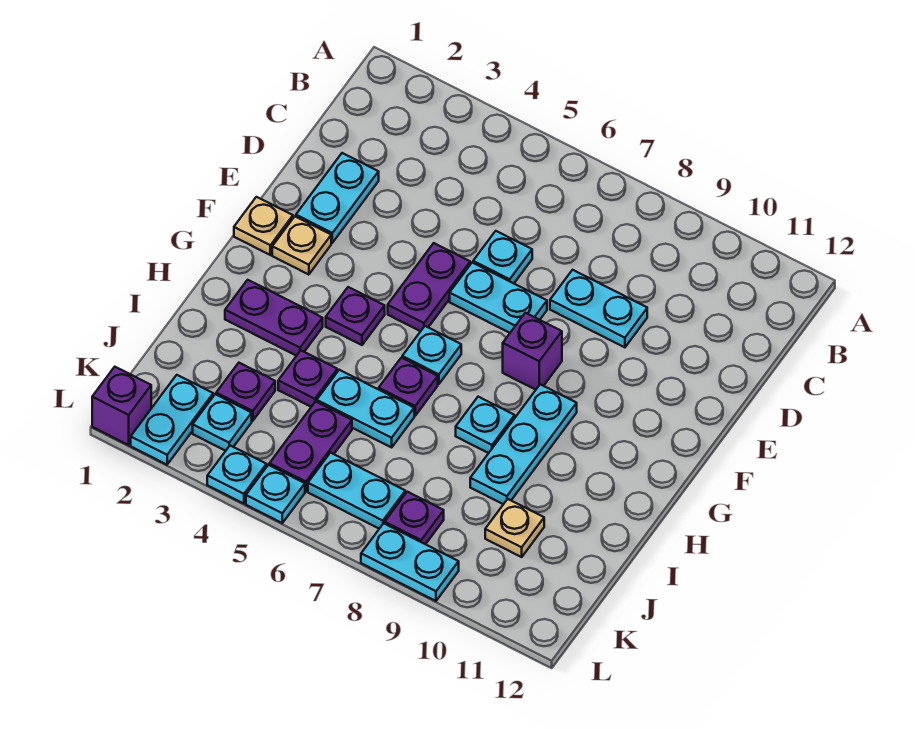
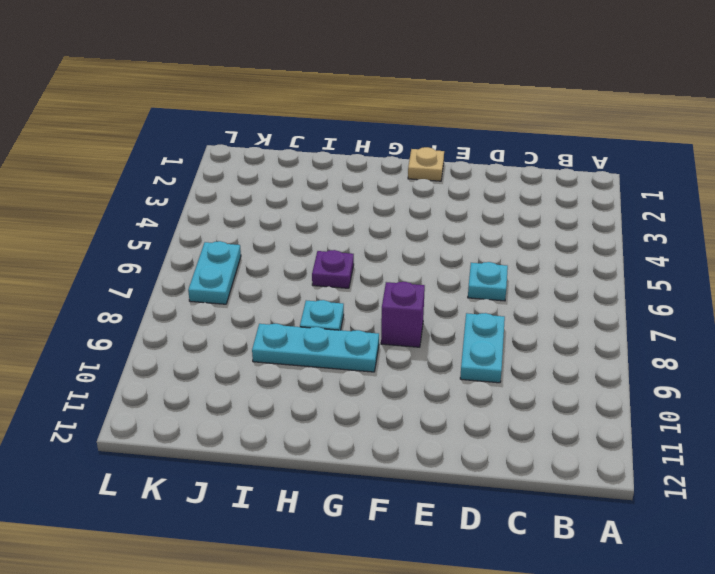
none -> cyan 1x2 plate [296,153,379,243]
none -> purple 1x2 plate [388,243,470,331]
none -> cyan 1x2 plate [450,263,547,333]

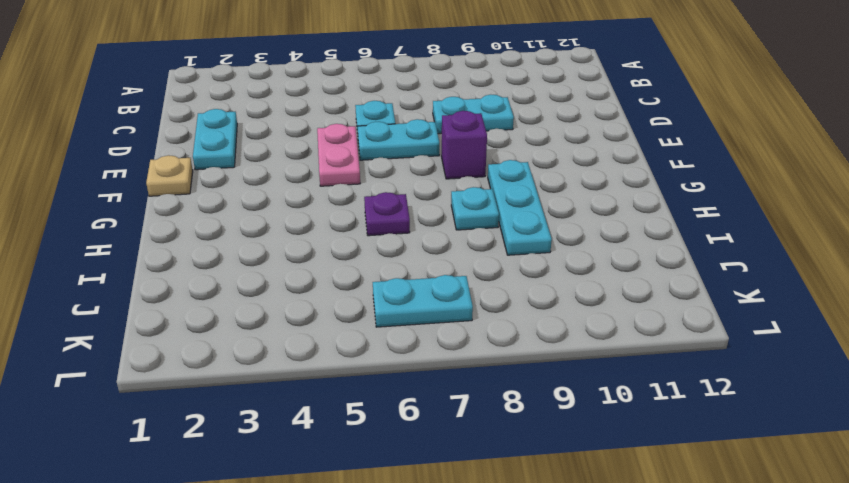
pink 1x2 plate [317,124,360,186] -> purple 1x2 plate [388,243,470,331]
none -> tan 1x1 plate [272,217,331,275]
none -> purple 1x1 plate [326,287,385,345]
none -> cyan 1x1 plate [402,326,461,384]

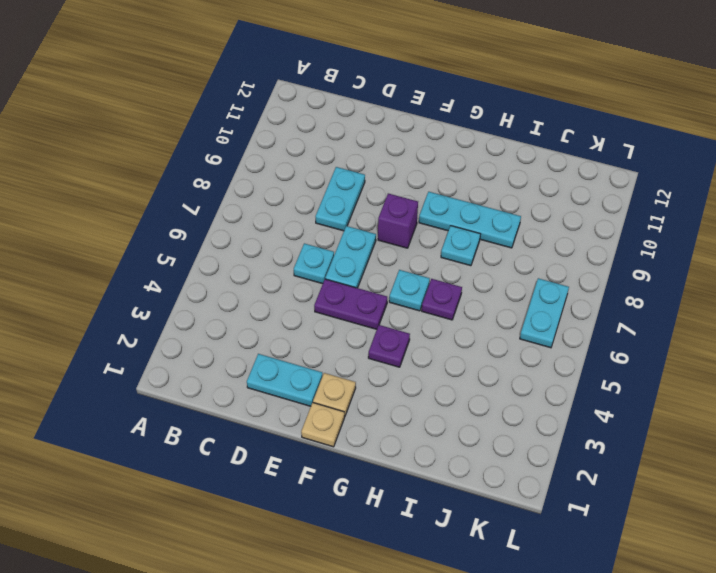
none -> purple 1x2 plate [225,280,323,356]
none -> purple 1x1 plate [278,351,337,407]
none -> cyan 1x2 plate [317,370,414,447]

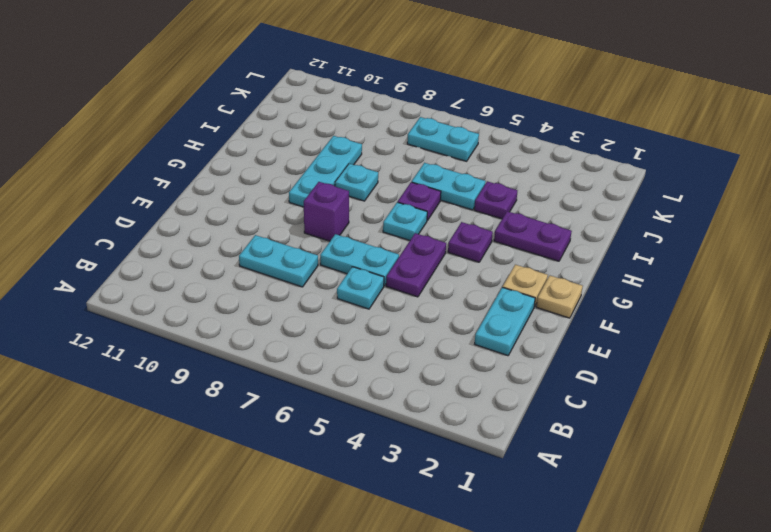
none -> purple 1x1 plate [216,363,275,421]
none -> purple 1x2 plate [269,402,352,491]
none -> tan 1x1 plate [485,499,544,557]

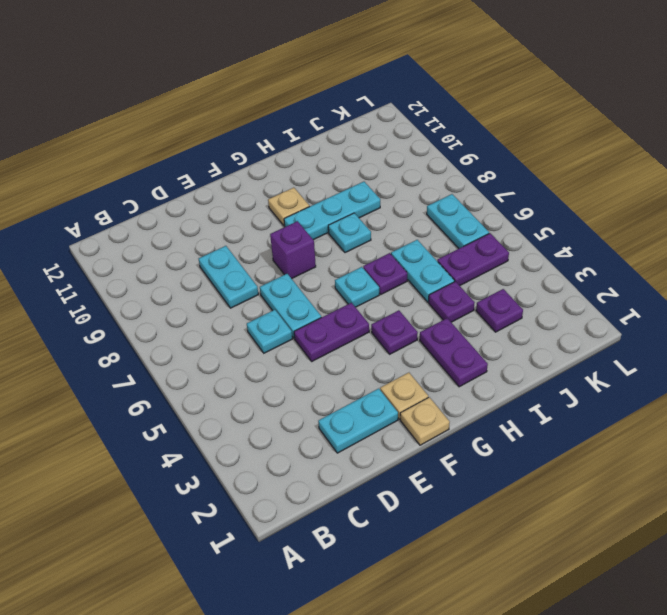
tan 1x1 plate [268,188,310,226] -> tan 1x1 plate moved to [485,499,544,557]
none -> cyan 1x2 plate [131,375,213,465]
none -> cyan 1x1 plate [193,394,252,451]
none -> purple 1x1 plate [385,492,444,544]

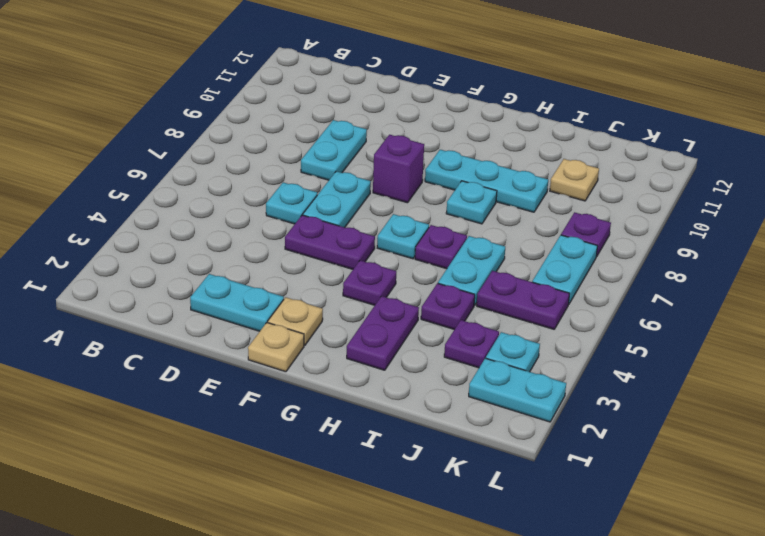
none -> purple 1x1 brick [92,367,151,445]
none -> cyan 1x1 plate [207,446,267,504]
none -> cyan 1x1 plate [246,465,305,523]

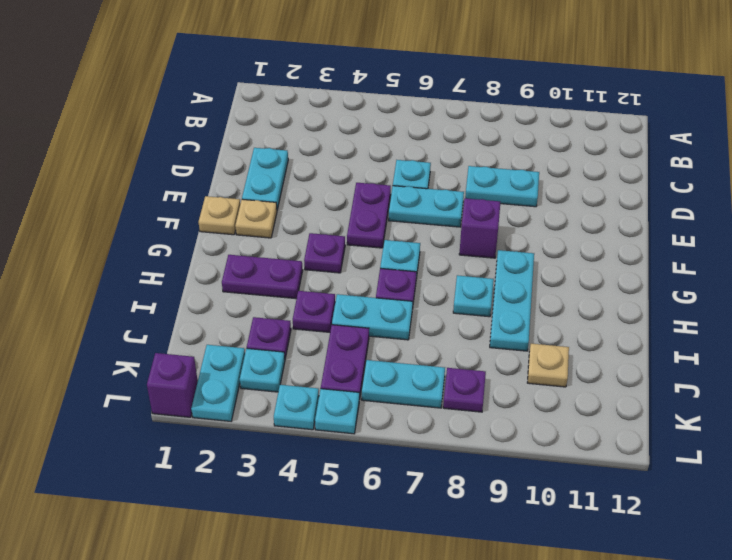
none -> cyan 1x2 plate [361,523,459,601]

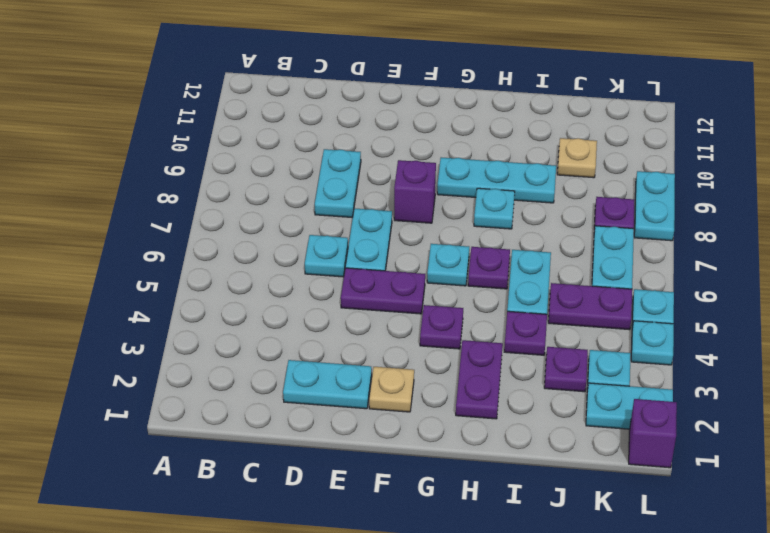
none -> tan 1x1 plate [234,197,293,255]

